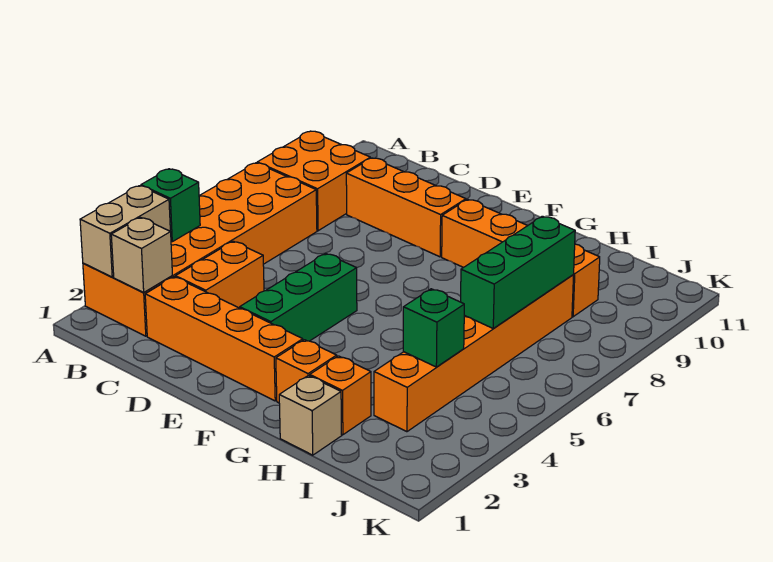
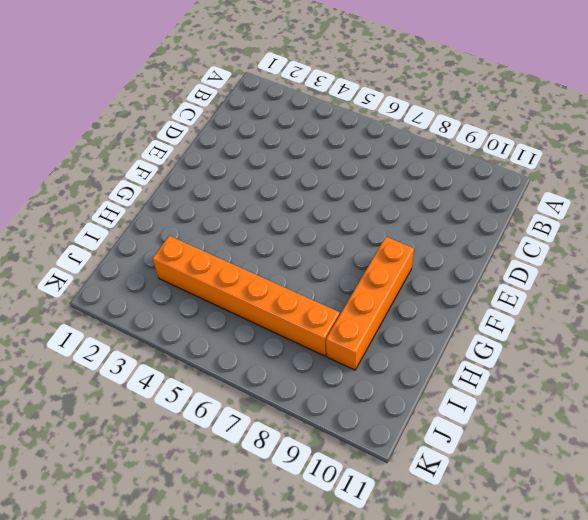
none -> orange 2x6 brick [83,163,317,336]
none -> orange 2x2 brick [257,131,370,231]
none -> orange 1x4 brick [145,277,303,401]

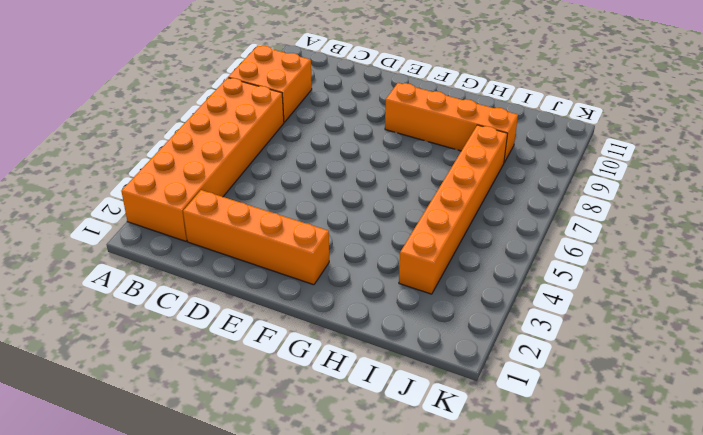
none -> orange 1x2 brick [176,241,264,308]
none -> orange 1x3 brick [346,158,466,257]
none -> green 1x3 brick [240,253,357,341]

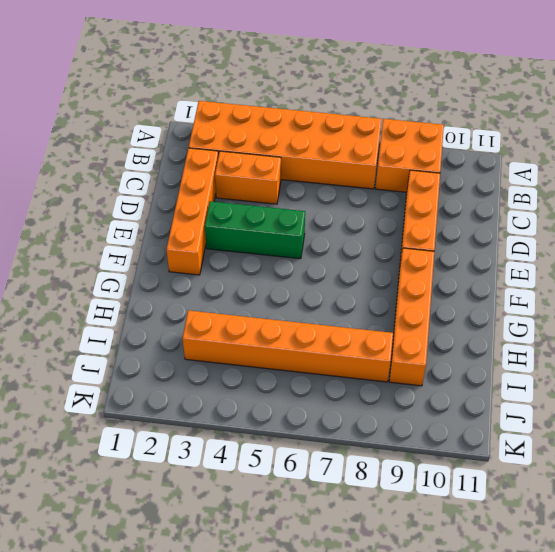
none -> orange 1x1 brick [276,340,337,403]
none -> tan 1x1 brick [279,376,342,455]
none -> orange 1x1 brick [310,356,371,435]

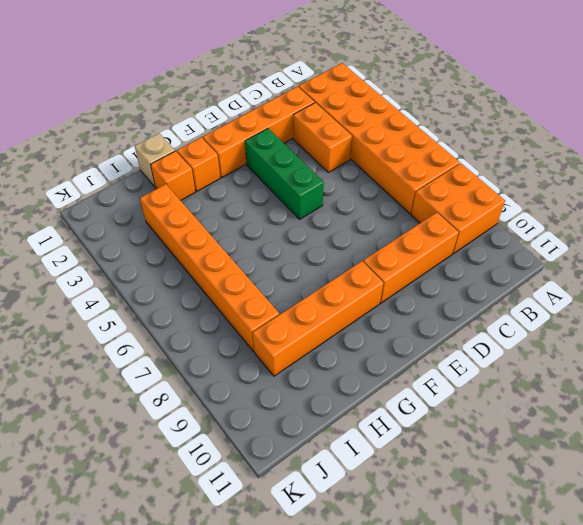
none -> tan 1x2 brick [80,186,170,277]
none -> green 1x1 brick [141,169,200,242]
none -> tan 1x1 brick [111,218,172,292]

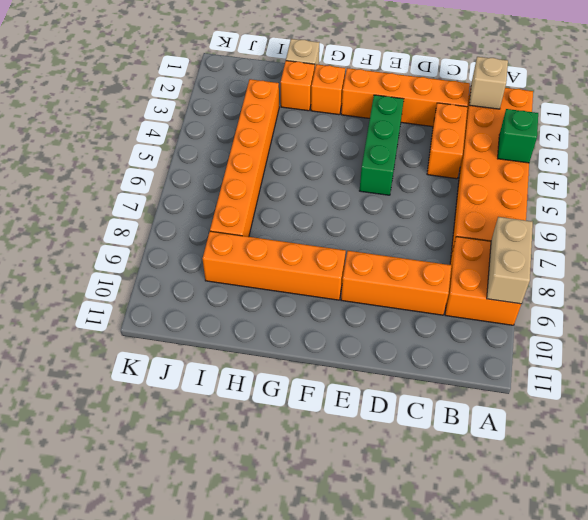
tan 1x2 brick [487,217,533,304] -> tan 1x2 brick moved to [80,186,170,277]
none -> green 1x1 brick [403,289,464,367]
none -> green 1x3 brick [461,216,575,329]

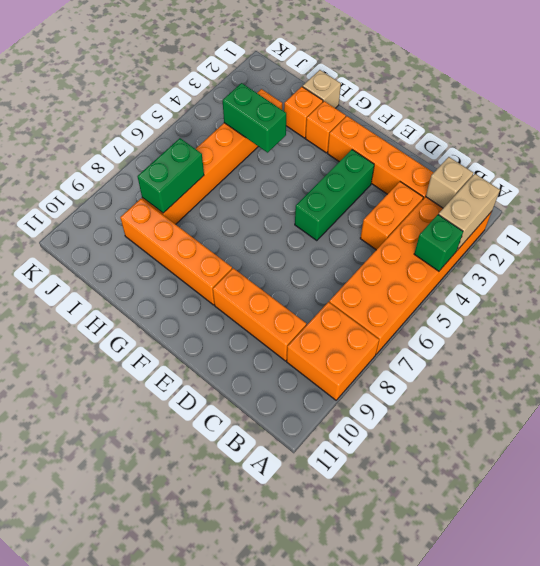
green 1x2 brick [223,83,286,153] -> green 1x1 brick [403,289,464,367]
green 1x2 brick [138,138,204,213] -> green 1x3 brick [461,216,575,329]

